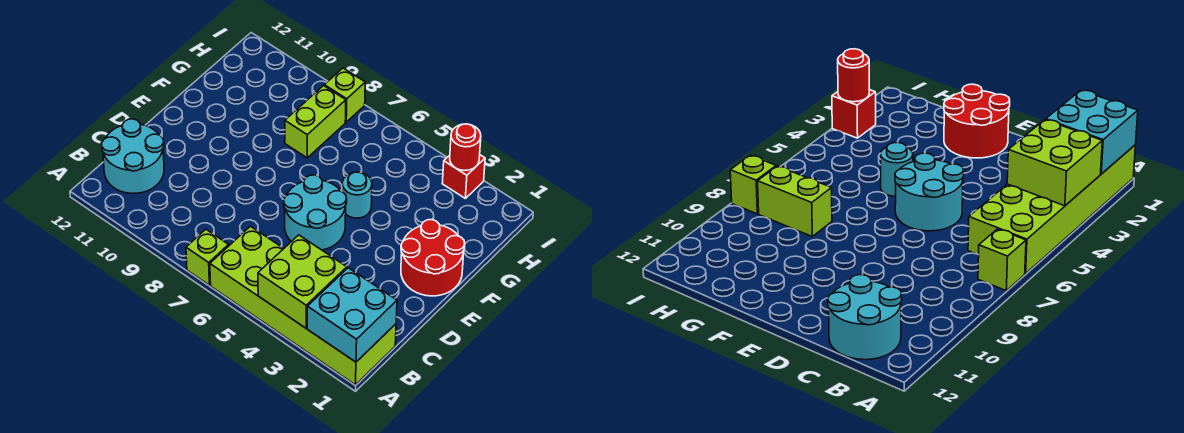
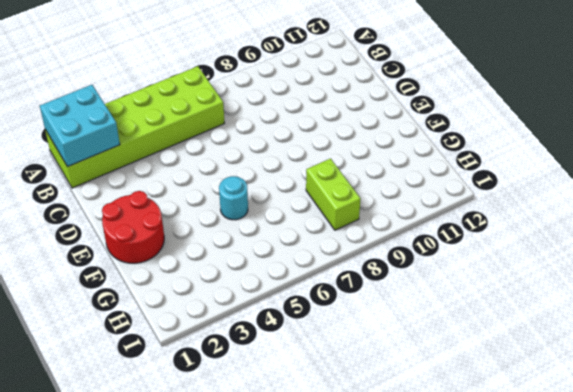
none -> lime 1x1 brick [186,229,229,285]
none -> cyan 2x2 round brick [102,119,164,193]
none -> cyan 2x2 round brick [284,175,347,250]

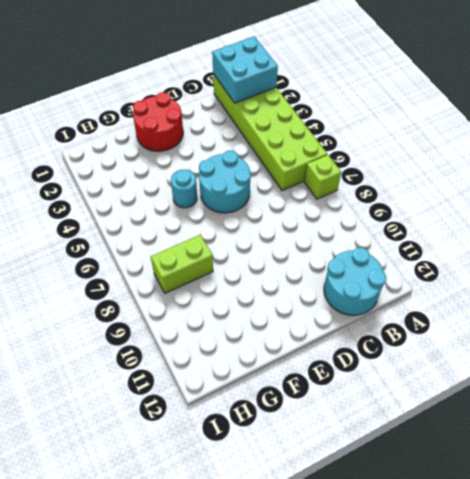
none -> red 1x1 brick [442,155,485,198]
none -> lime 1x1 brick [324,68,365,122]
none -> lime 2x2 brick [258,235,347,328]

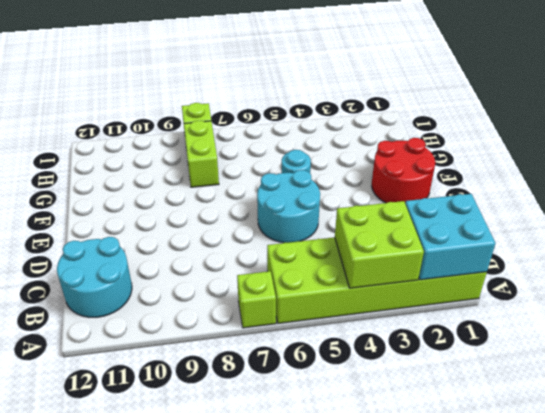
none -> red 1x1 brick [442,155,485,198]
none -> red 1x1 round brick [450,124,481,170]

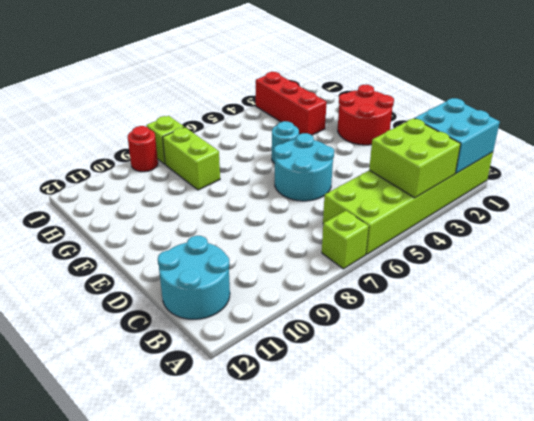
red 1x3 brick [256,72,326,135] -> red 1x1 brick [442,155,485,198]
red 1x1 round brick [128,126,158,172] -> red 1x1 round brick moved to [450,124,481,170]

